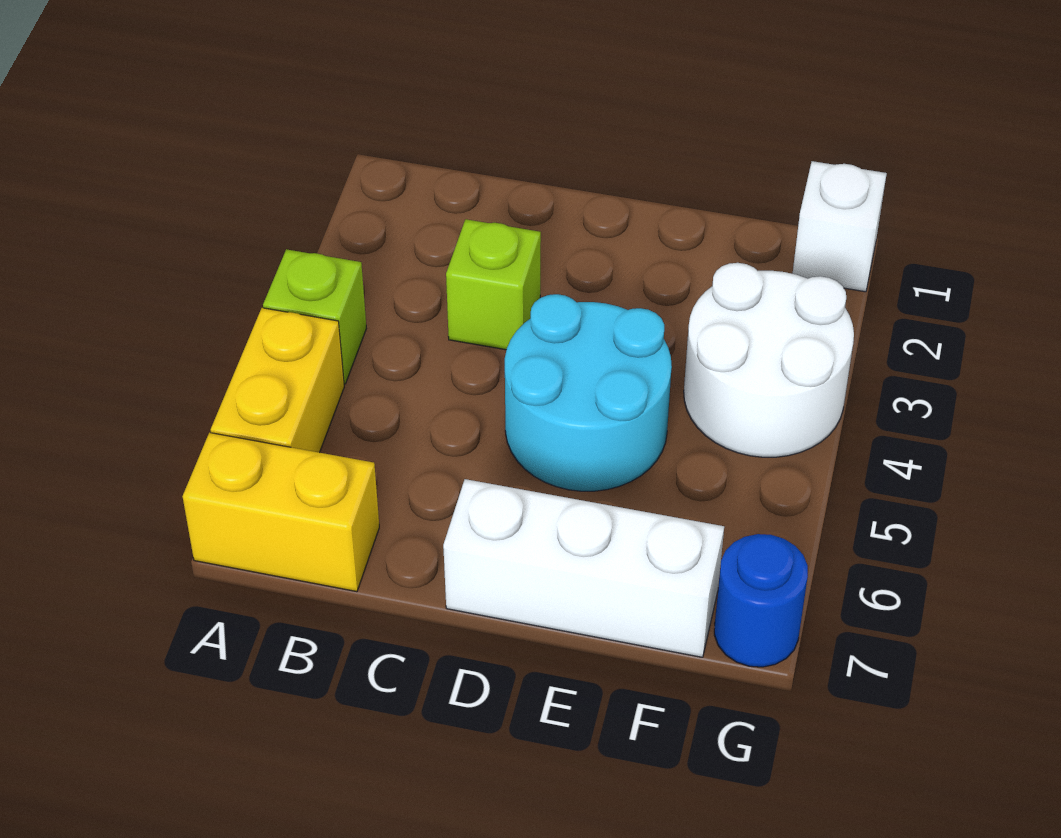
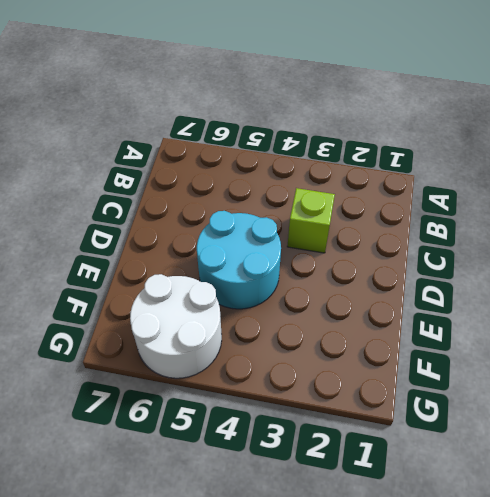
white 2x2 round brick [130,274,222,378] -> white 2x2 round brick moved to [684,263,854,457]
none -> lime 1x1 brick [263,249,366,384]
none -> yellow 1x2 brick [211,308,344,453]

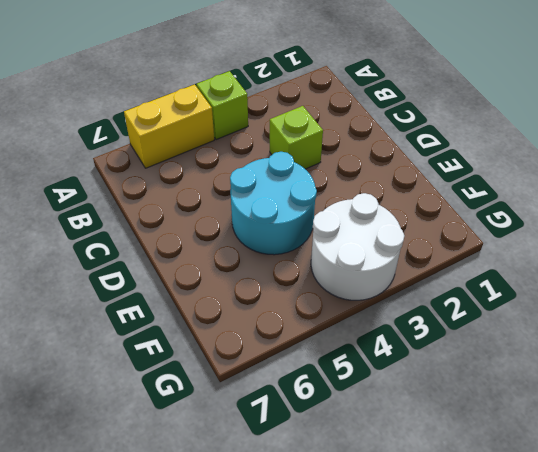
none -> yellow 1x2 brick [182,433,379,592]
none -> white 1x3 brick [443,479,724,657]

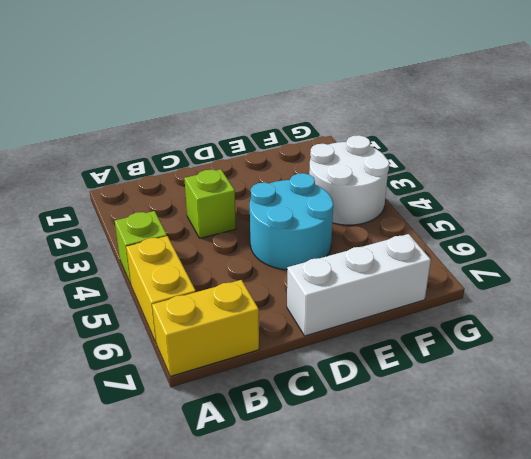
none -> white 1x1 brick [793,161,887,292]
none -> blue 1x1 round brick [714,534,808,667]

